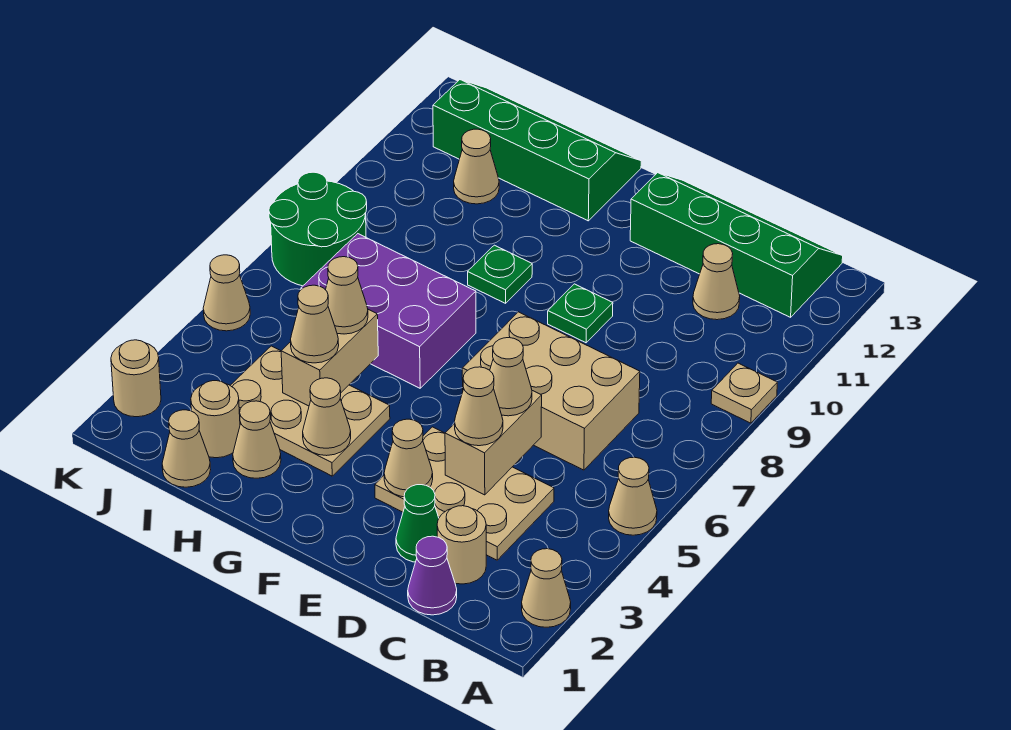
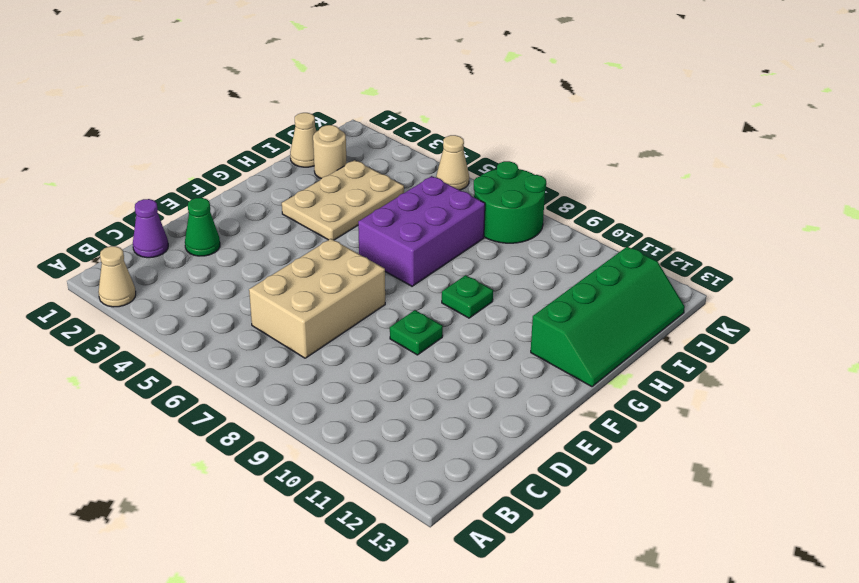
none -> tan 1x1 cone [609,457,657,535]
none -> tan 1x1 plate [711,363,777,423]
none -> green 2x4 slope [630,173,843,317]
none -> tan 1x1 round brick [437,506,486,584]

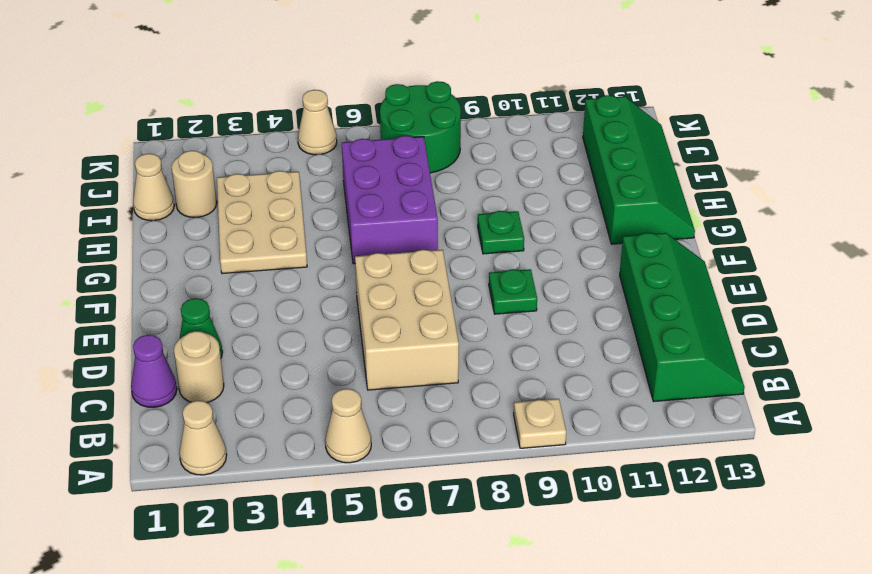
none -> tan 2x3 plate [375,427,554,560]
none -> tan 1x1 cone [693,244,740,320]
none -> tan 1x1 cone [233,401,281,478]
none -> tan 1x1 cone [454,129,499,204]

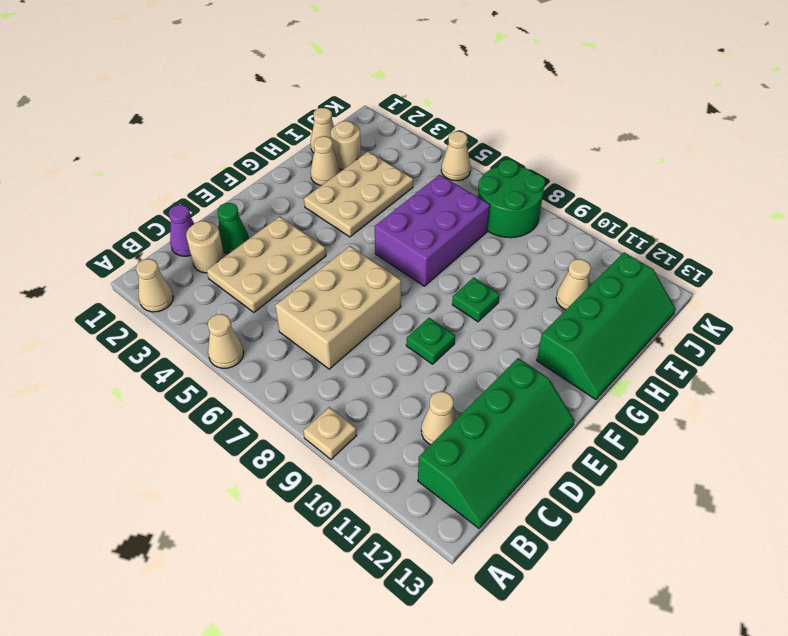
none -> tan 1x1 round brick [111,340,161,417]
none -> tan 1x2 brick [445,391,542,495]
none -> tan 1x1 cone [384,419,433,497]
none -> tan 1x1 cone [303,378,351,456]

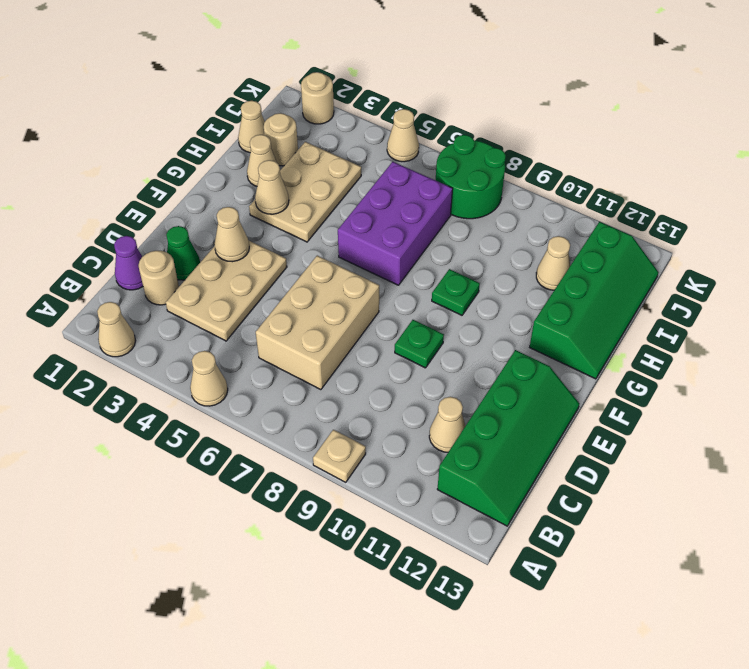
none -> tan 1x2 brick [445,391,542,495]
none -> tan 1x2 brick [281,309,378,406]
none -> tan 1x1 cone [455,367,503,446]
none -> tan 1x1 cone [490,338,532,416]

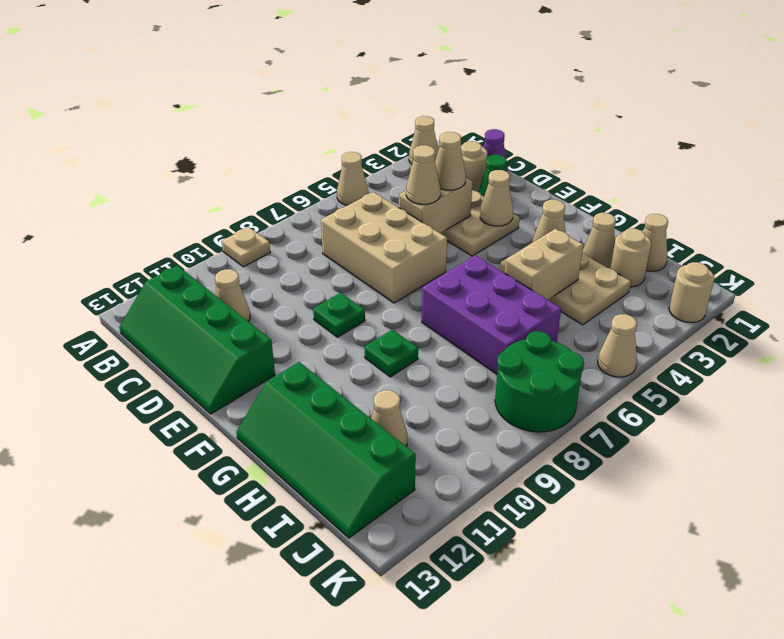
none -> tan 1x1 cone [290,285,339,363]
none -> tan 1x1 cone [326,257,368,334]

